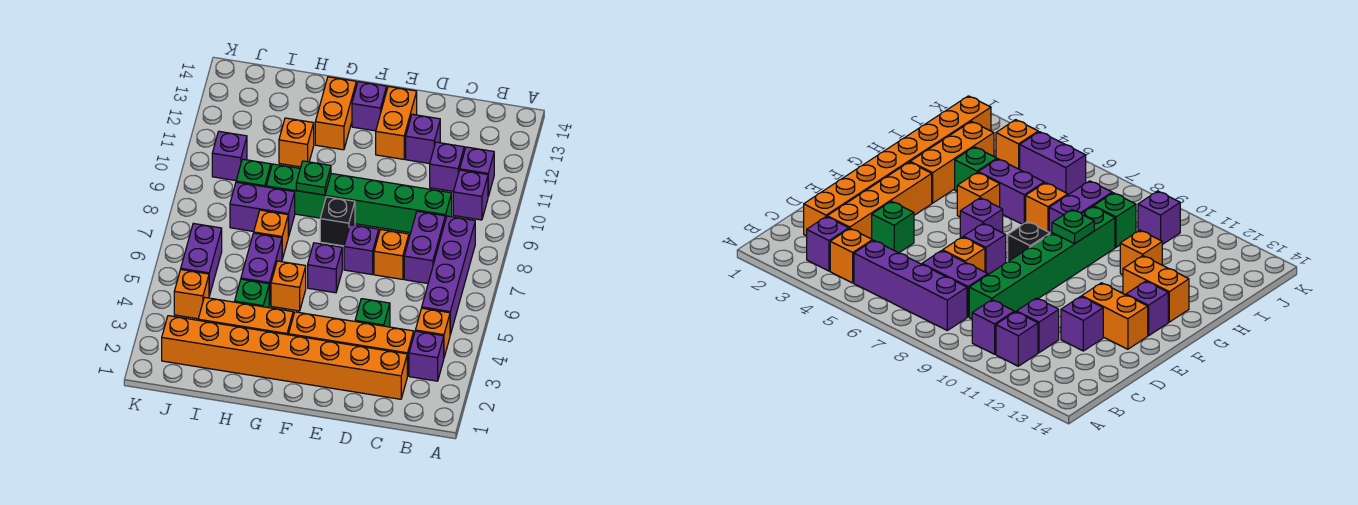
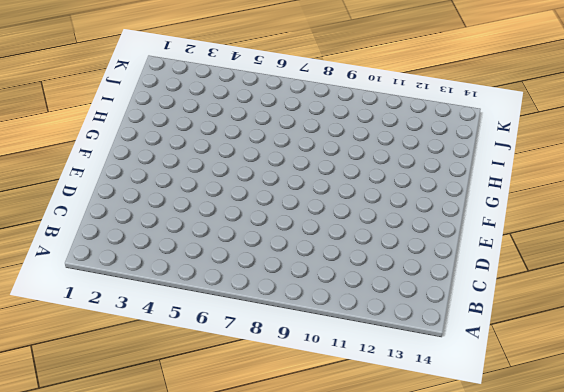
none -> purple 1x1 brick [409,331,444,381]
none -> orange 1x1 brick [415,308,450,357]
none -> purple 1x4 brick [422,216,475,335]
none -> purple 1x1 brick [453,170,488,220]

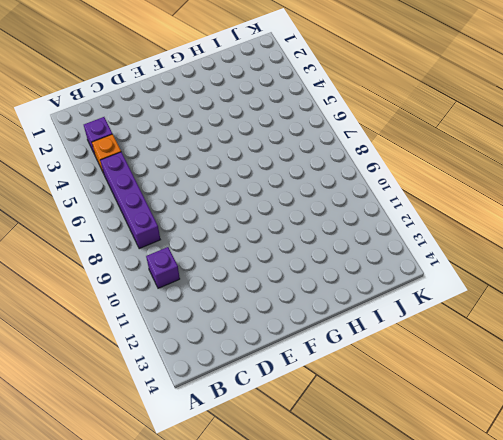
none -> purple 1x1 brick [460,147,494,196]
none -> orange 1x8 brick [162,316,407,399]
none -> orange 1x4 brick [289,312,414,376]
none -> purple 1x2 brick [404,211,445,283]

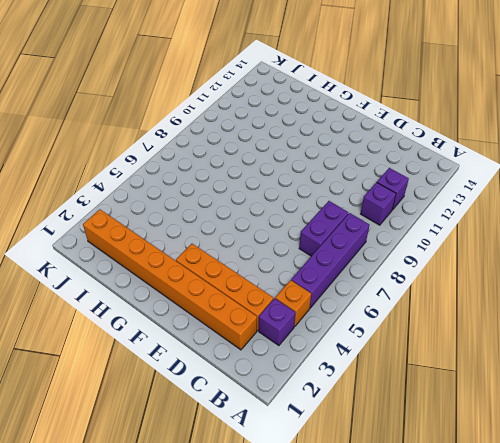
none -> green 1x6 brick [266,164,452,233]
none -> purple 1x1 brick [430,142,464,191]
none -> green 1x1 brick [355,299,390,327]
none -> orange 1x1 brick [374,229,409,279]

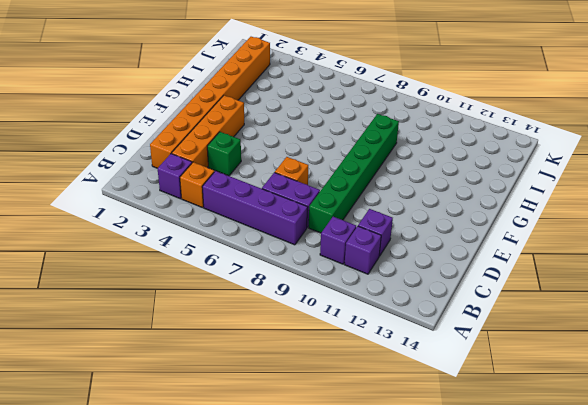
none -> purple 1x1 brick [406,114,440,164]
none -> purple 1x1 brick [344,225,379,275]
none -> orange 1x2 brick [376,86,417,159]
none -> purple 1x1 brick [308,243,342,293]

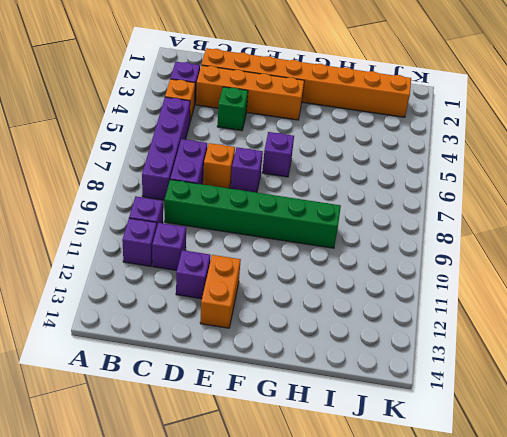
none -> black 1x1 brick [320,197,355,246]
none -> purple 1x1 brick [352,82,387,131]
none -> orange 1x3 brick [198,297,293,335]
none -> orange 1x1 brick [271,261,306,311]

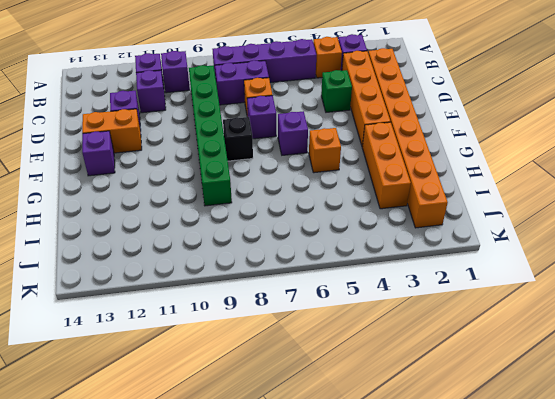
none -> orange 1x2 brick [315,77,356,150]
none -> green 1x1 brick [235,279,269,308]
none -> purple 1x2 brick [241,233,282,306]
none -> orange 1x1 brick [254,210,288,259]

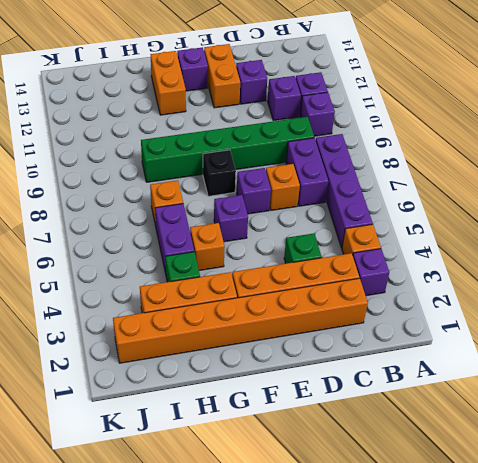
none -> purple 1x2 brick [230,182,295,237]
none -> orange 1x1 brick [279,118,314,167]
none -> green 1x1 brick [236,159,271,187]
none -> orange 1x1 brick [174,270,209,319]

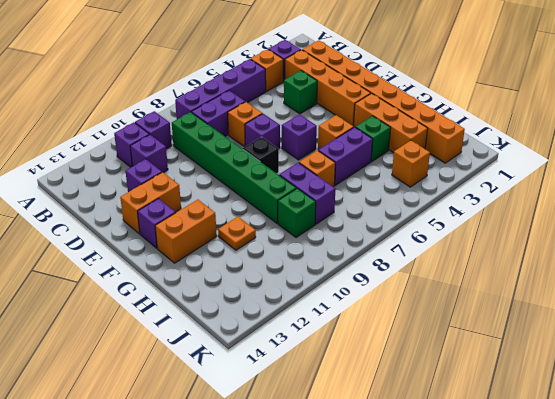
orange 1x1 plate [218,217,256,250] -> orange 1x1 brick [279,118,314,167]
none -> purple 1x2 brick [181,223,222,296]
none -> purple 1x1 brick [212,131,247,181]
none -> green 1x1 plate [296,161,331,195]

